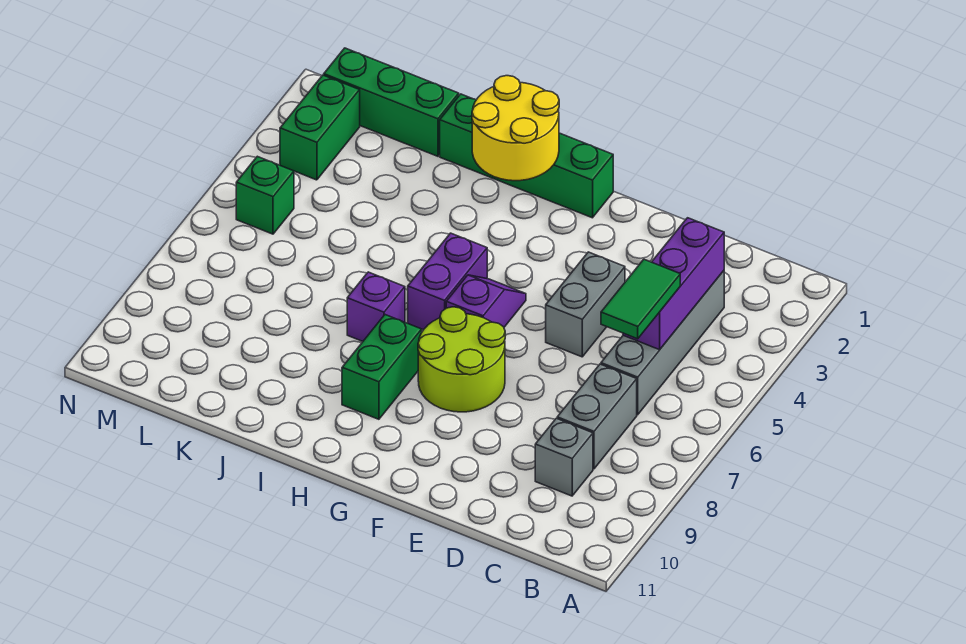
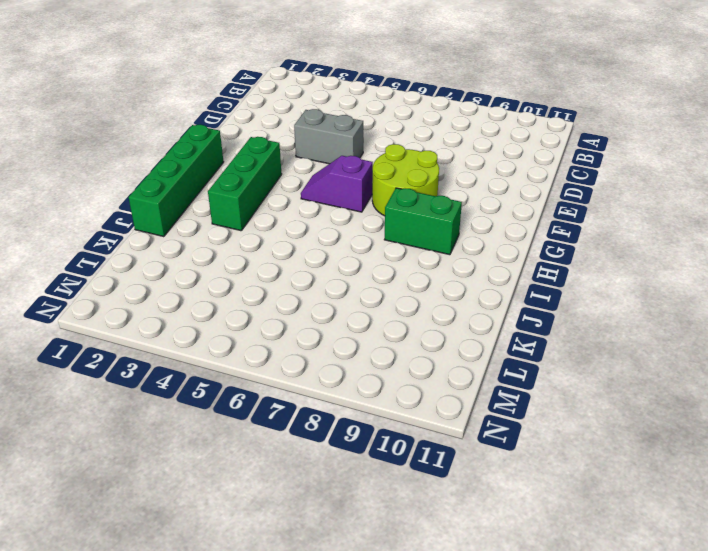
green 1x3 brick [208,137,282,231] -> green 1x3 brick moved to [324,48,459,156]
none -> grey 1x4 brick [601,271,724,415]
none -> grey 1x2 brick [557,364,637,469]
none -> grey 1x1 brick [535,418,593,496]

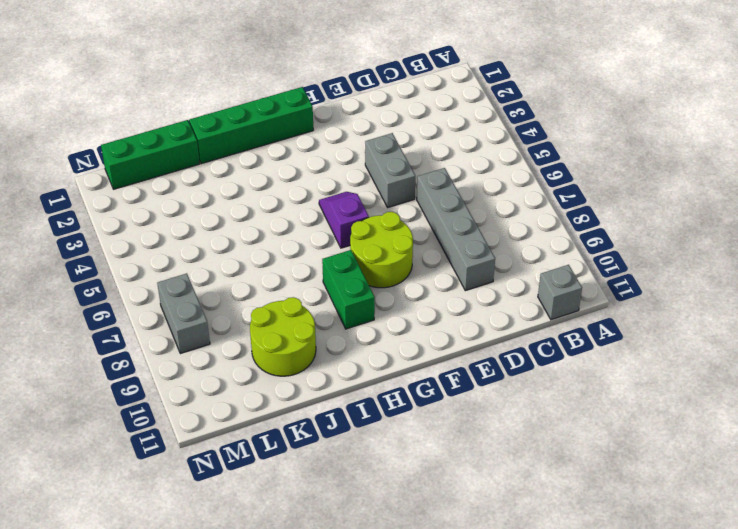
grey 1x1 brick [538,265,582,320] -> grey 1x1 brick moved to [535,418,593,496]
grey 1x4 brick [417,168,495,291] -> grey 1x4 brick moved to [601,271,724,415]
lime 2x2 round brick [250,297,316,376] -> none
grey 1x2 brick [157,273,210,354] -> grey 1x2 brick moved to [557,364,637,469]
none -> purple 1x2 brick [408,233,487,330]
none -> purple 1x1 brick [347,272,405,341]
none -> green 1x2 brick [280,75,360,180]

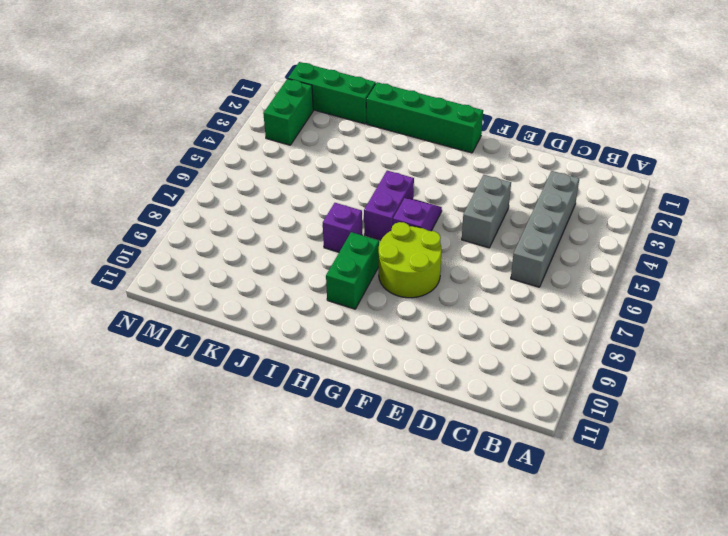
none -> grey 1x2 brick [557,364,637,469]
none -> grey 1x1 brick [535,418,593,496]
none -> green 1x1 brick [236,156,294,234]

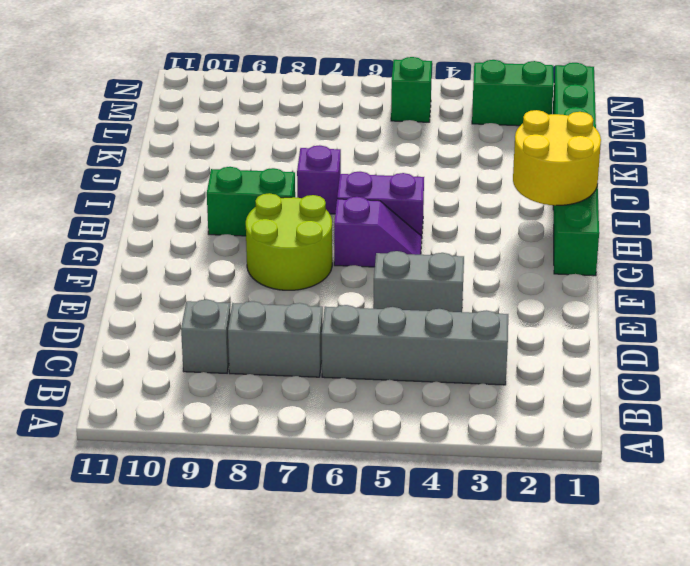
none -> purple 1x3 brick [623,218,724,350]
none -> green 1x2 tile [601,259,680,339]

